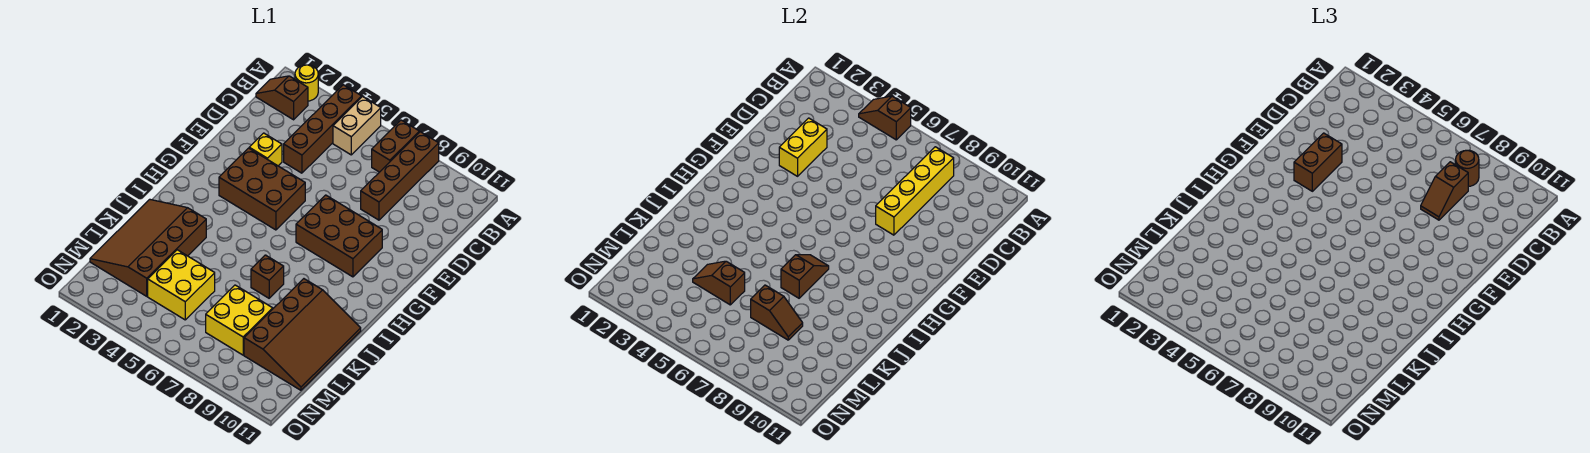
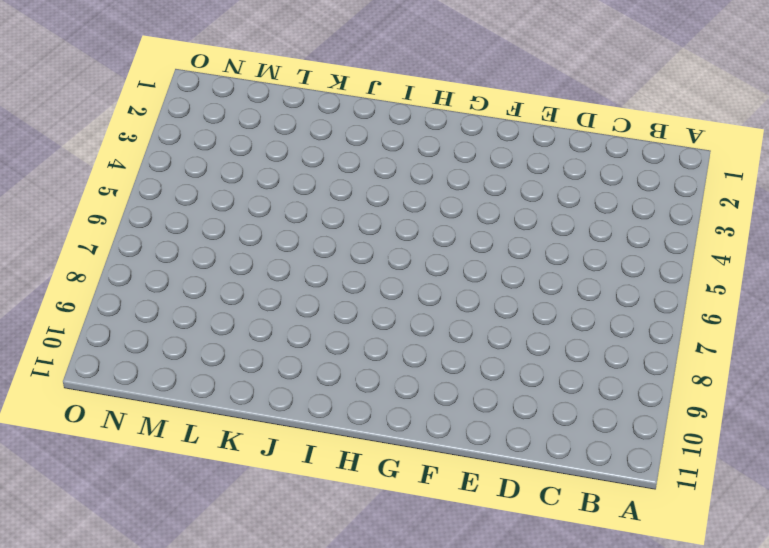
none -> yellow 1x1 round brick [295,65,318,101]
none -> brown 1x4 brick [284,85,362,173]
none -> tan 1x2 brick [333,97,381,155]

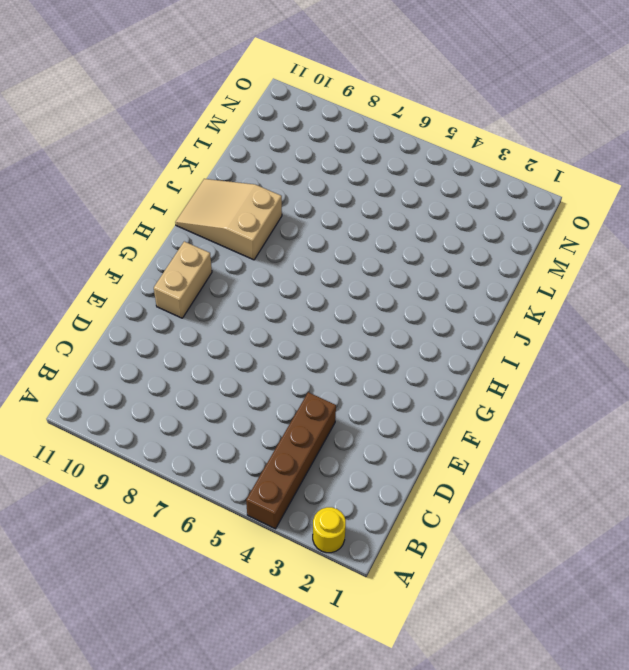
tan 1x2 brick [154,241,212,318] -> tan 1x2 brick moved to [333,97,381,155]
tan 2x3 slope [175,179,282,260] -> brown 3x4 slope [244,279,361,390]
none -> brown 1x2 brick [372,120,419,172]
none -> brown 1x4 brick [361,132,439,220]
none -> brown 1x2 slope [256,76,308,120]

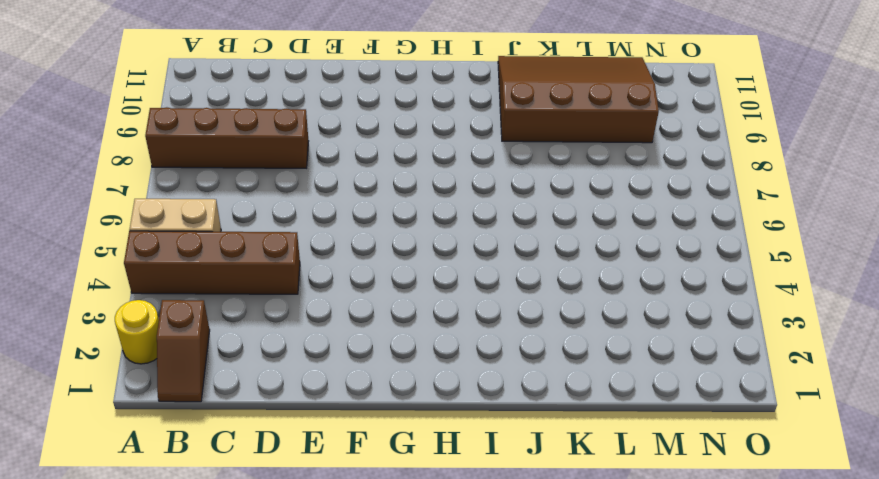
none -> brown 1x2 brick [372,120,419,172]
none -> yellow 1x1 brick [249,133,282,166]
none -> brown 2x3 brick [219,148,305,230]

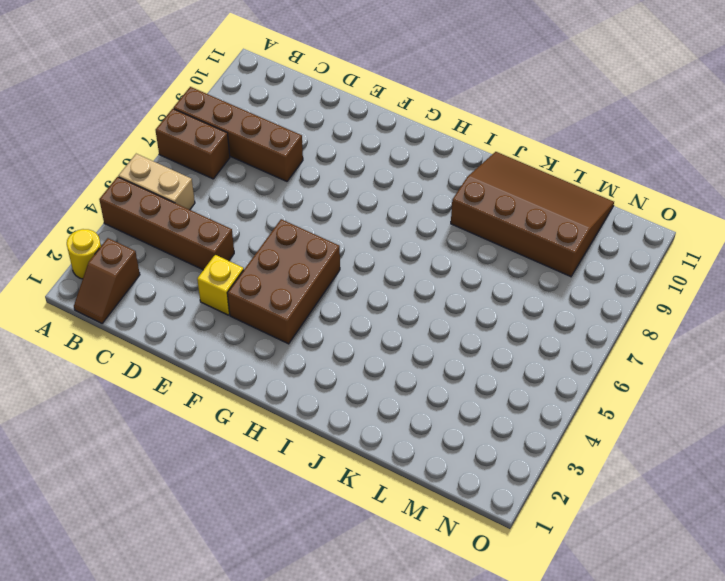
none -> brown 2x3 brick [296,195,382,277]
none -> brown 3x4 slope [90,199,206,296]
none -> brown 1x1 brick [251,255,284,298]

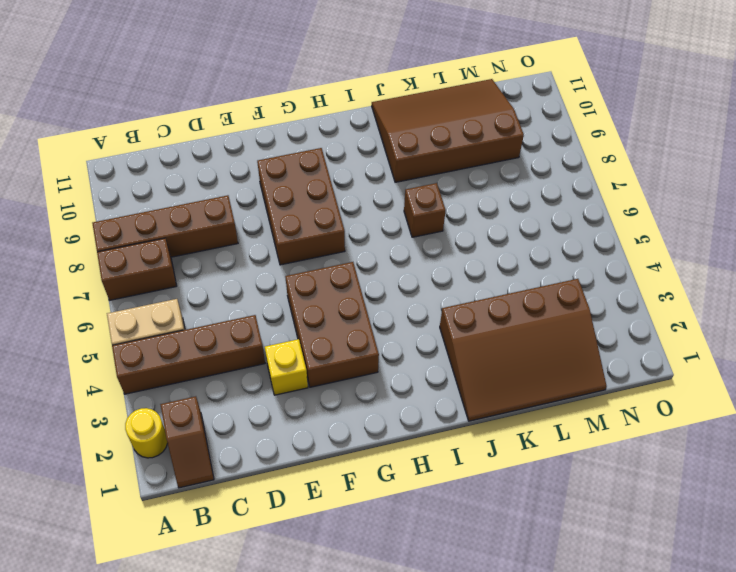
none -> yellow 2x2 brick [148,250,215,320]
none -> yellow 2x2 brick [206,285,273,355]
none -> brown 1x2 slope [859,96,911,140]

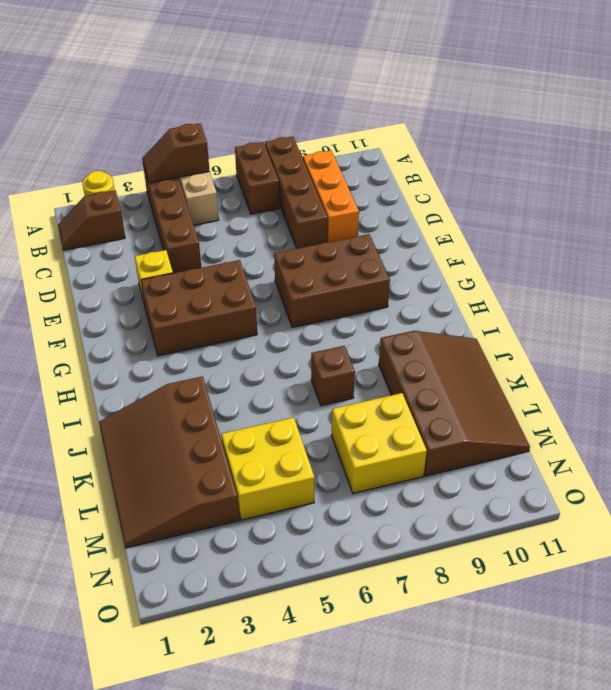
orange 1x3 brick [303,151,359,242] -> none
none -> yellow 1x4 brick [876,147,954,235]
none -> yellow 1x2 brick [779,118,827,176]
none -> brown 1x2 slope [781,255,829,298]

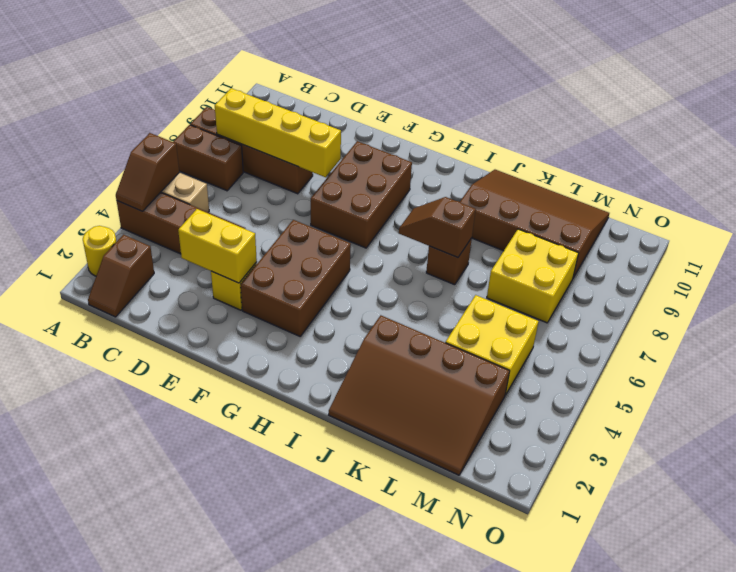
none -> brown 1x2 slope [693,261,745,305]
none -> brown 1x2 slope [751,285,803,340]
none -> brown 1x1 round brick [1456,150,1479,187]

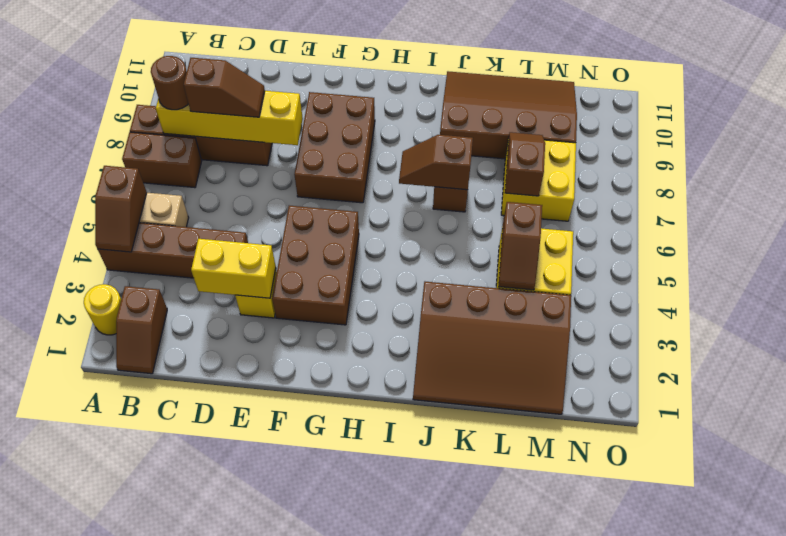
none -> brown 1x2 brick [1294,133,1342,191]

